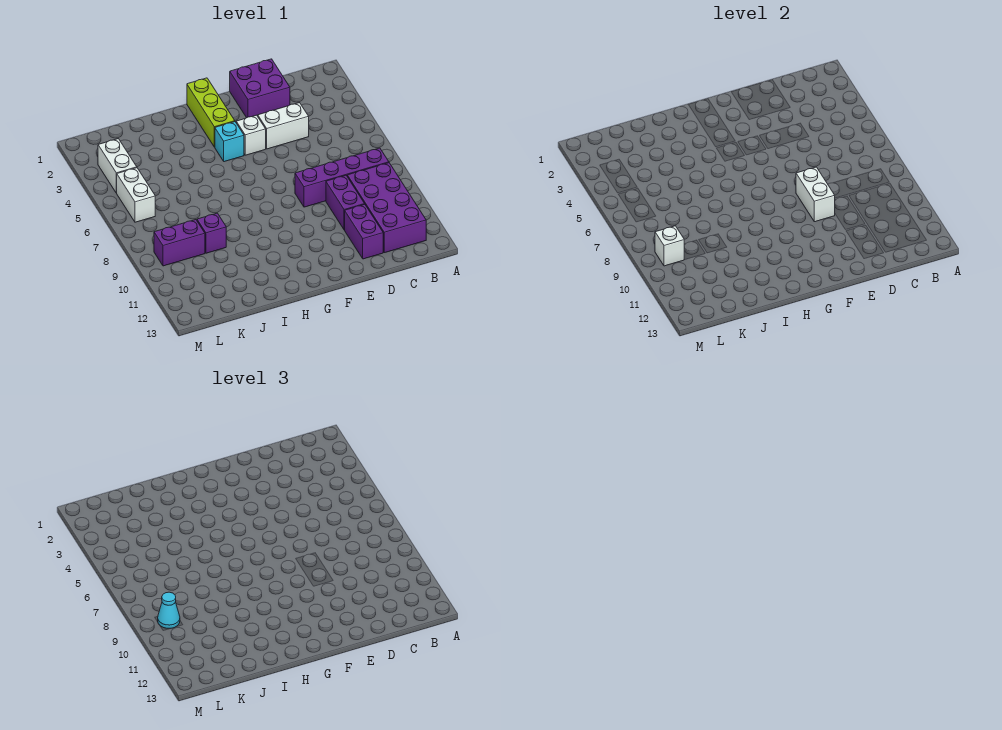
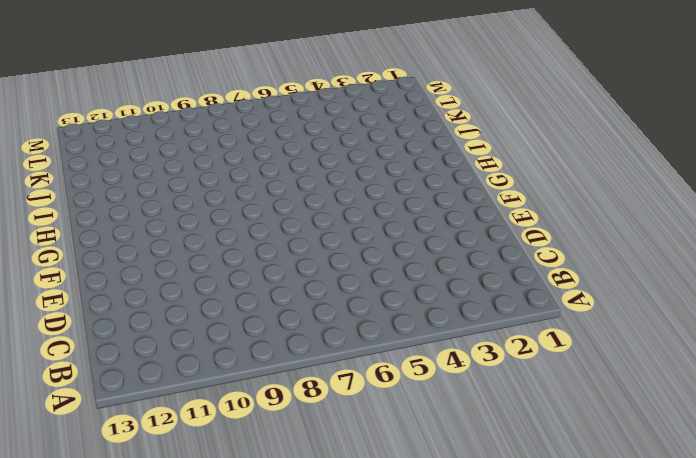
none -> purple 1x4 brick [295,148,389,207]
none -> purple 2x4 brick [347,163,426,253]
none -> purple 2x2 brick [230,59,290,118]

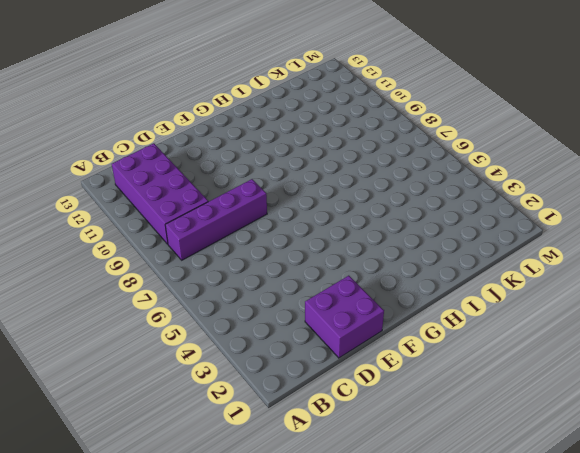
none -> white 1x2 brick [258,103,309,149]
none -> purple 1x2 brick [326,175,364,230]
none -> purple 1x2 brick [345,204,383,259]

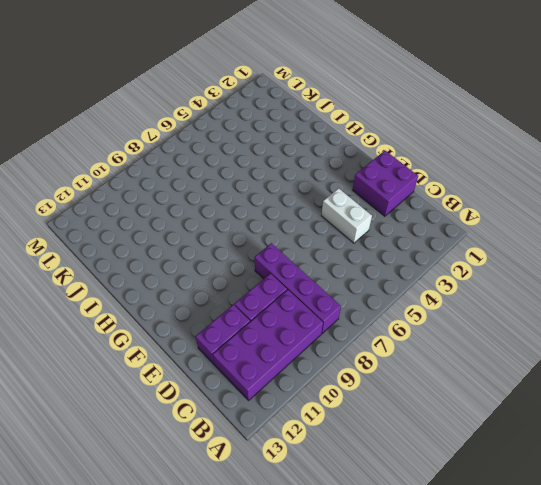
none -> white 1x1 brick [236,115,266,155]
none -> lime 1x3 brick [187,78,235,147]
none -> cyan 1x1 brick [215,122,244,162]

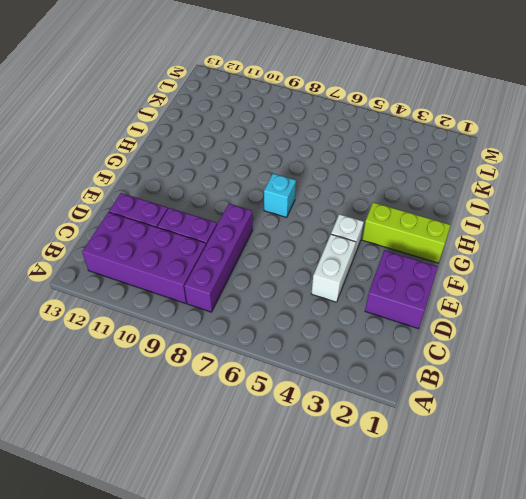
cyan 1x1 brick [264,174,296,217] -> cyan 1x1 brick moved to [215,122,244,162]
none -> purple 1x1 brick [197,213,226,253]
none -> purple 1x2 brick [154,220,205,266]
none -> white 1x2 brick [98,139,137,193]

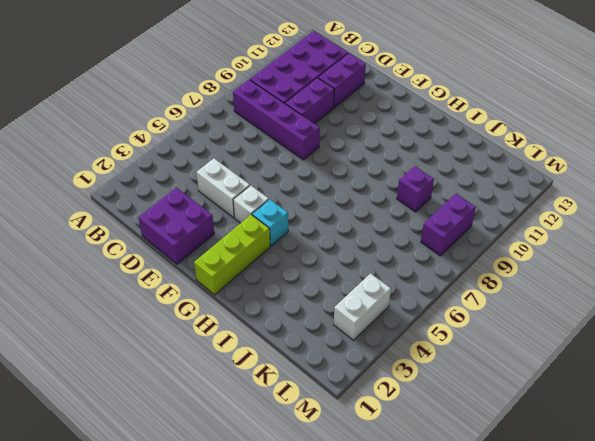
purple 1x2 brick [421,194,476,256] -> purple 1x2 brick turned to [154,220,205,266]
none -> white 1x2 brick [117,168,155,222]
none -> white 1x2 brick [796,167,835,222]
none -> white 1x1 brick [655,226,684,266]

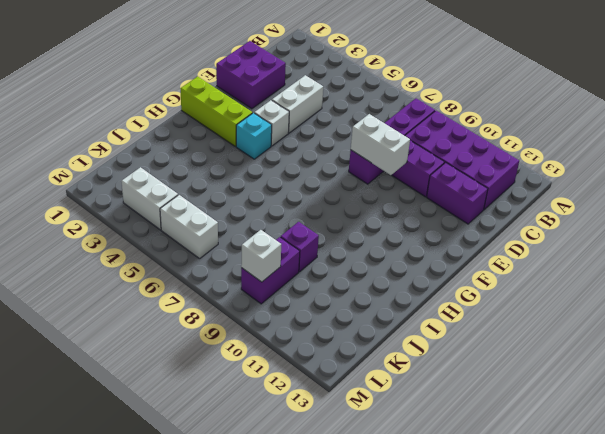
none -> cyan 1x1 cone [157,592,180,628]

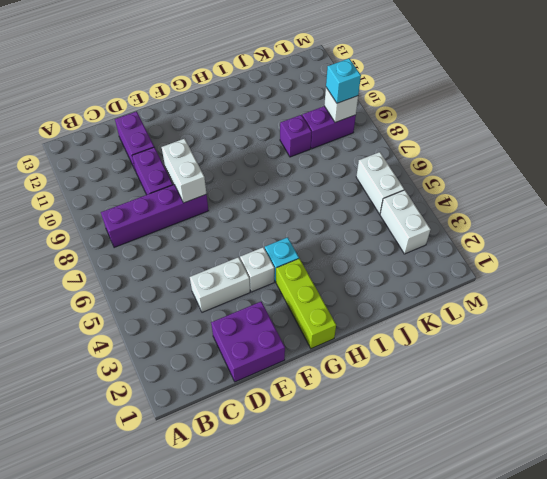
cyan 1x1 brick [326,59,361,103] -> cyan 1x1 cone [157,592,180,628]
none -> purple 2x4 brick [347,163,426,253]

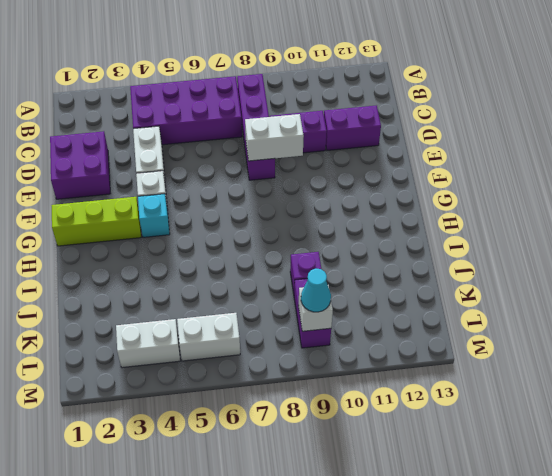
purple 2x4 brick [130,76,242,145] -> purple 2x4 brick moved to [347,163,426,253]

